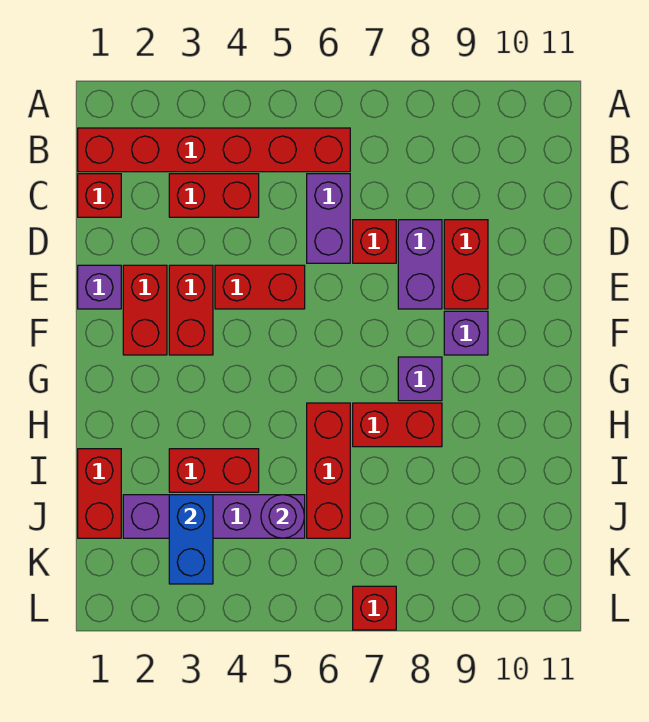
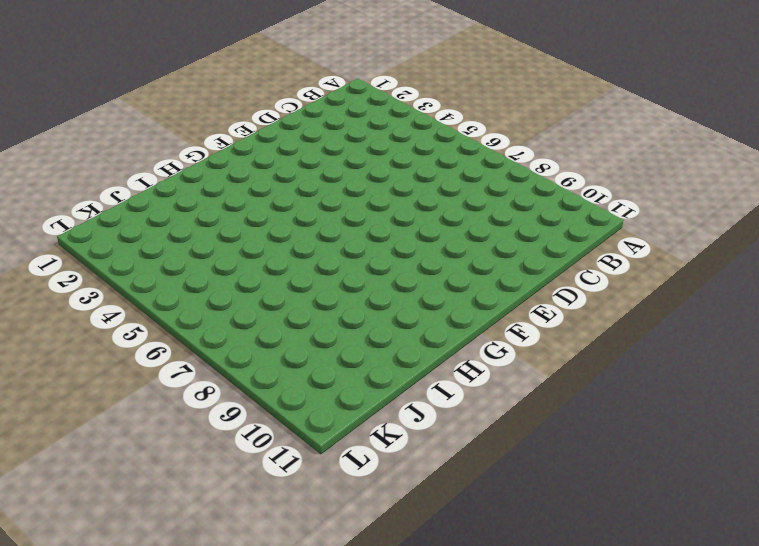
none -> red 1x6 brick [78,128,350,172]
none -> red 1x1 brick [78,174,121,217]
none -> red 1x2 brick [169,174,259,217]

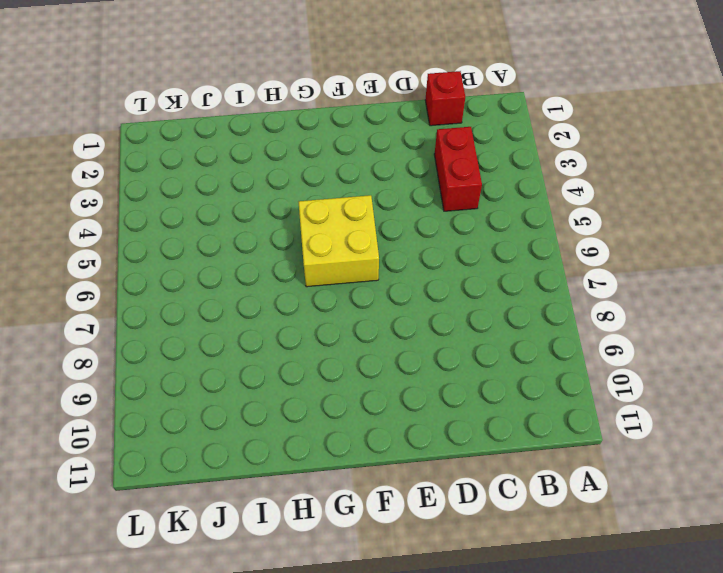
yellow 2x2 brick [299,195,379,287] -> none
none -> red 1x6 brick [78,128,350,172]
none -> purple 1x2 brick [307,174,350,263]
none -> red 1x1 brick [353,220,396,263]

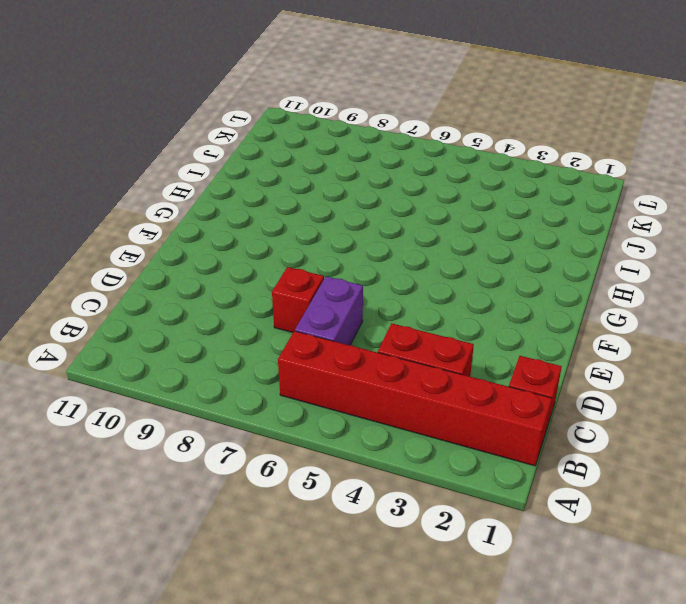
none -> purple 1x2 brick [398,220,442,309]
none -> red 1x2 brick [444,220,488,309]
none -> purple 1x1 brick [78,265,121,309]

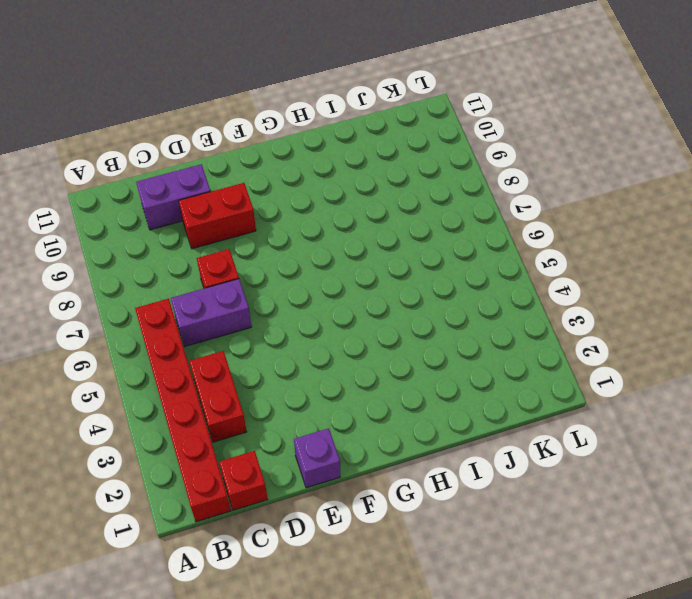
purple 1x2 brick [136,164,210,230] -> purple 1x2 brick moved to [398,220,442,309]
none -> red 1x2 brick [123,265,167,355]
none -> red 1x2 brick [169,265,213,355]
none -> red 1x2 brick [215,265,305,309]

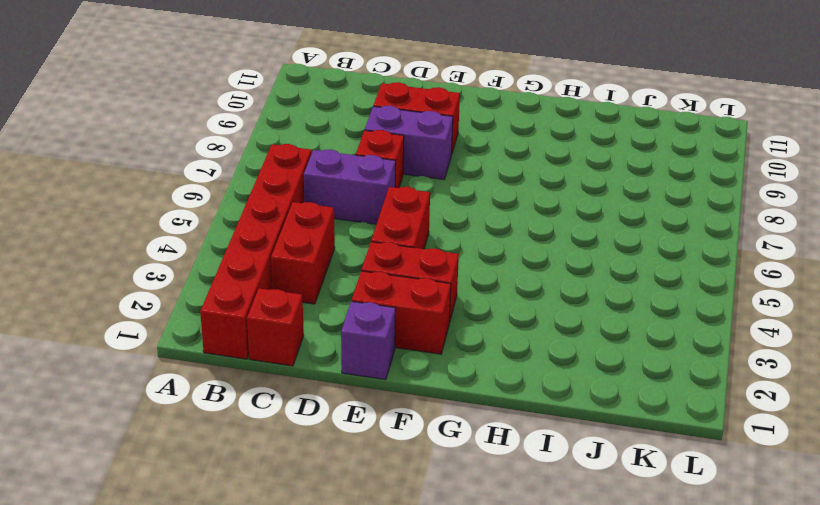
none -> purple 1x1 brick [444,311,488,355]
none -> purple 1x1 brick [398,357,442,401]
none -> red 1x3 brick [307,403,350,538]

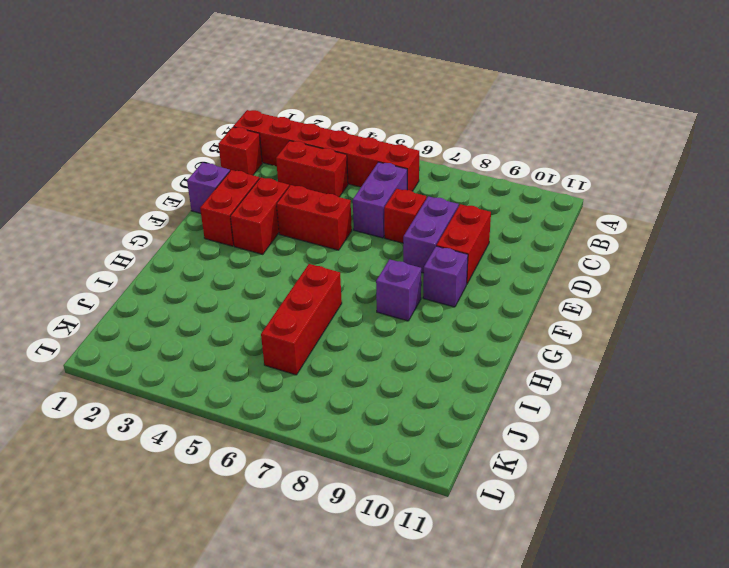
none -> red 1x2 brick [353,403,442,447]
none -> red 1x2 brick [78,449,121,538]
none -> red 1x2 brick [169,449,259,492]

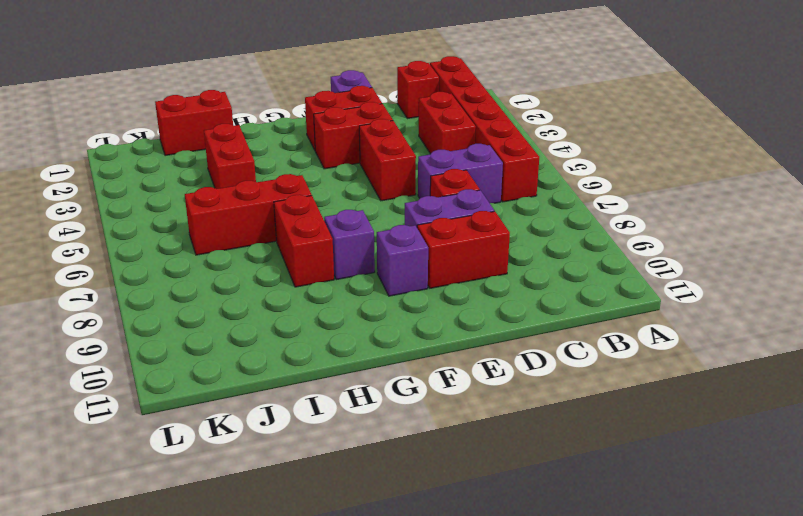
none -> purple 1x4 brick [123,495,305,538]
none -> red 1x1 brick [353,586,396,630]
none -> blue 1x2 brick [169,495,213,584]

